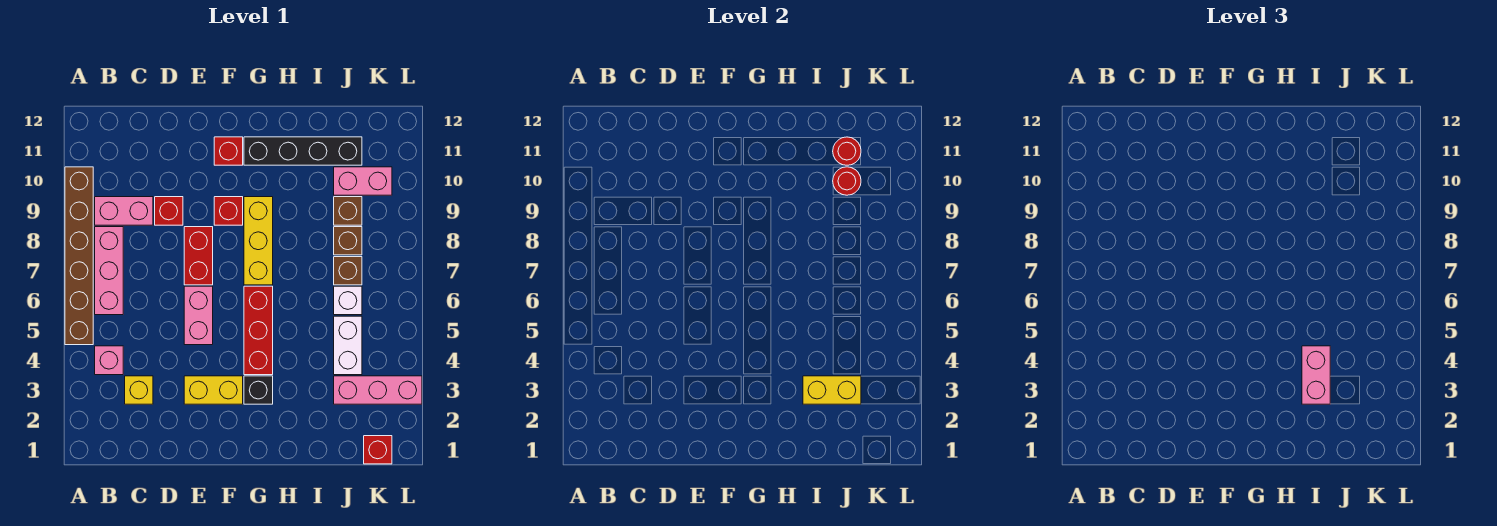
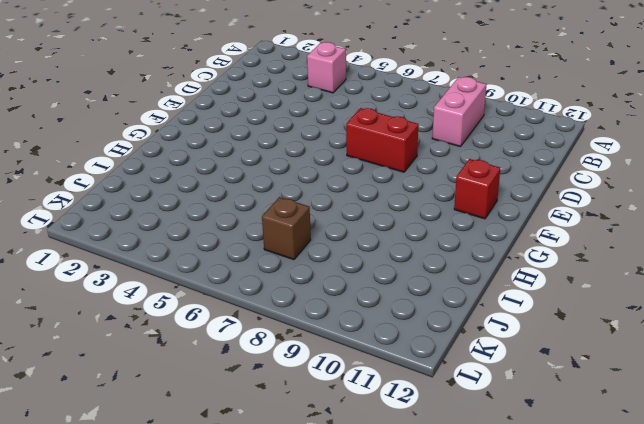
none -> brown 1x6 brick [65,167,93,345]
none -> pink 1x3 brick [95,227,123,315]
none -> yellow 1x1 brick [125,376,153,404]

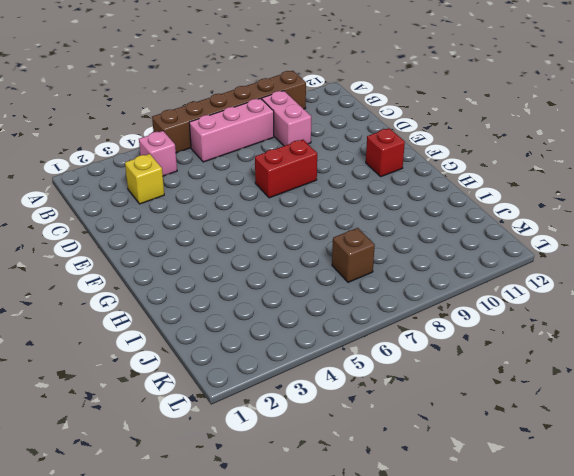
none -> red 1x1 brick [155,197,183,225]
none -> yellow 1x2 brick [184,376,243,404]
none -> pink 1x2 brick [184,286,213,345]

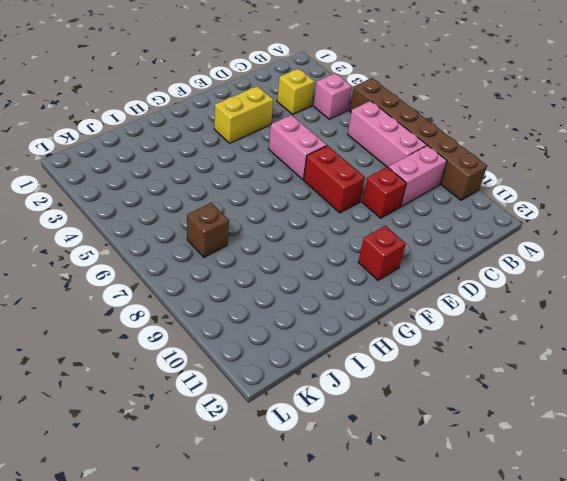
none -> red 1x1 brick [214,197,243,225]
none -> black 1x1 brick [244,376,273,404]
none -> red 1x3 brick [244,286,273,375]

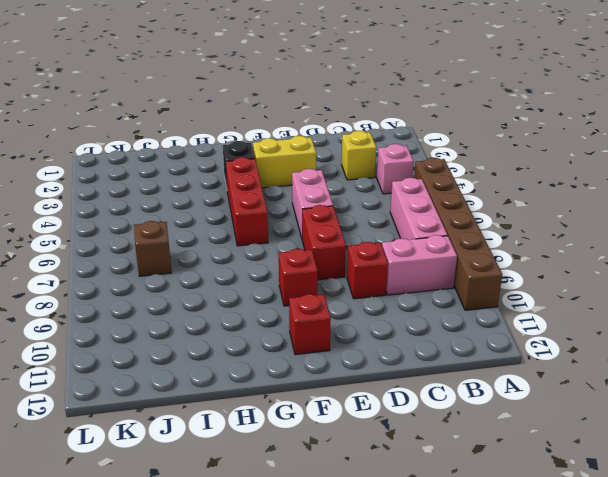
none -> yellow 1x3 brick [244,197,273,285]
none -> black 1x4 brick [244,137,362,165]
none -> pink 1x3 brick [334,376,422,404]

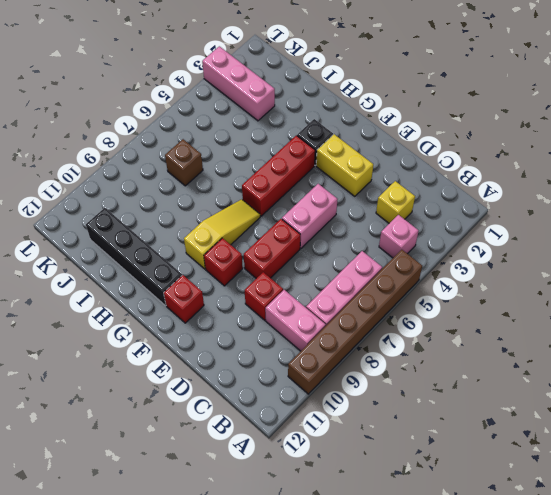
yellow 1x3 slope [184,199,260,269] -> yellow 1x3 brick [244,197,273,285]
none -> white 1x2 brick [334,316,362,375]
none -> white 1x1 brick [334,286,362,315]
none -> brown 1x1 brick [334,227,362,255]

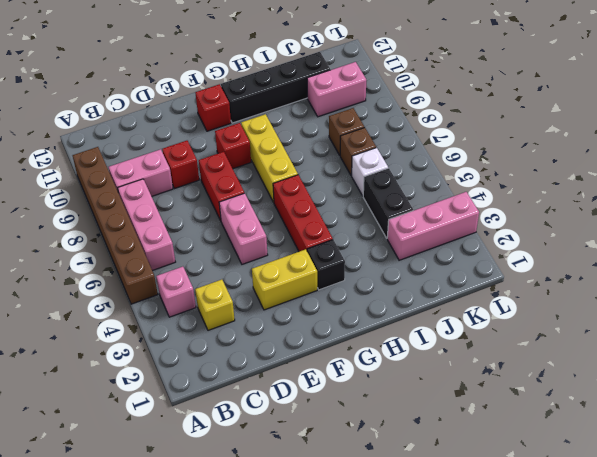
black 1x2 brick [363,168,413,238] -> white 1x2 brick [334,316,362,375]
none -> brown 1x1 brick [334,197,362,225]
none -> red 1x1 brick [364,436,392,464]
none -> yellow 1x2 brick [803,376,861,404]

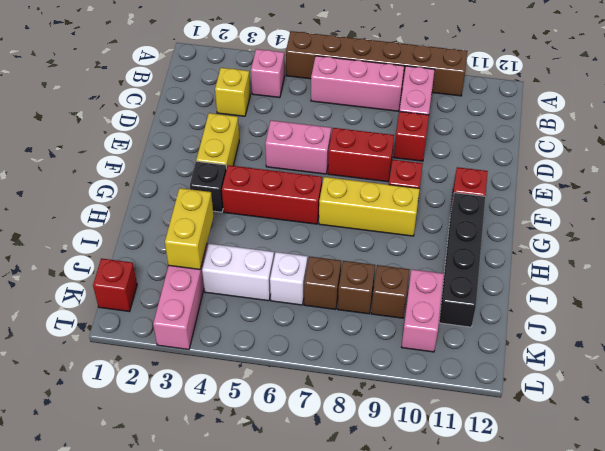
none -> red 1x1 round brick [833,167,861,195]
none -> red 1x1 round brick [833,137,861,165]
none -> pink 1x2 brick [1302,346,1330,404]

